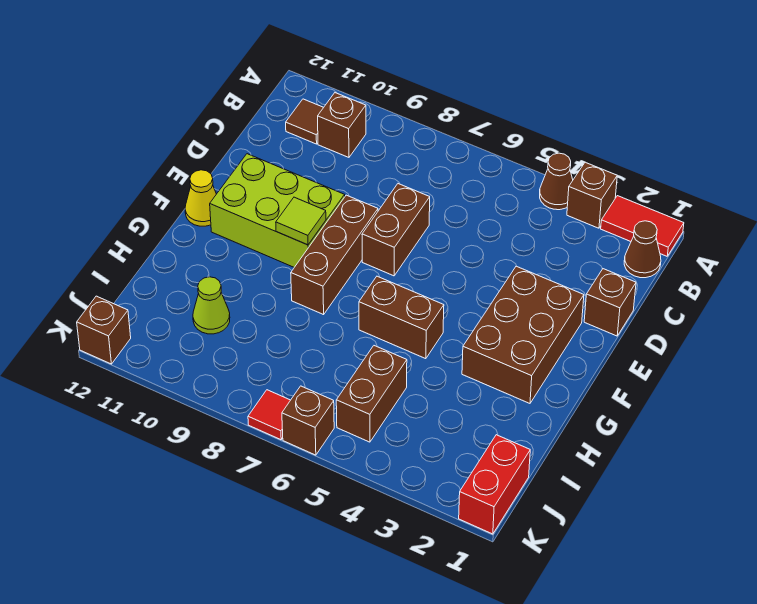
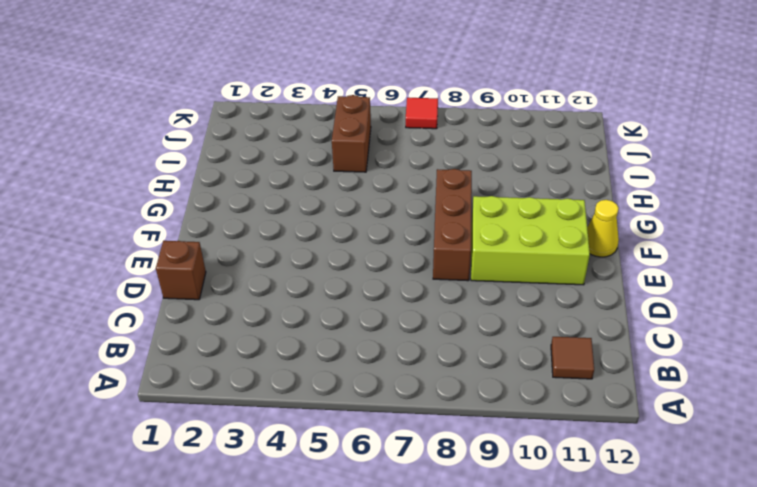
none -> red 1x2 tile [601,196,684,256]
none -> brown 1x1 brick [567,162,617,228]
none -> brown 1x1 cone [540,153,573,210]

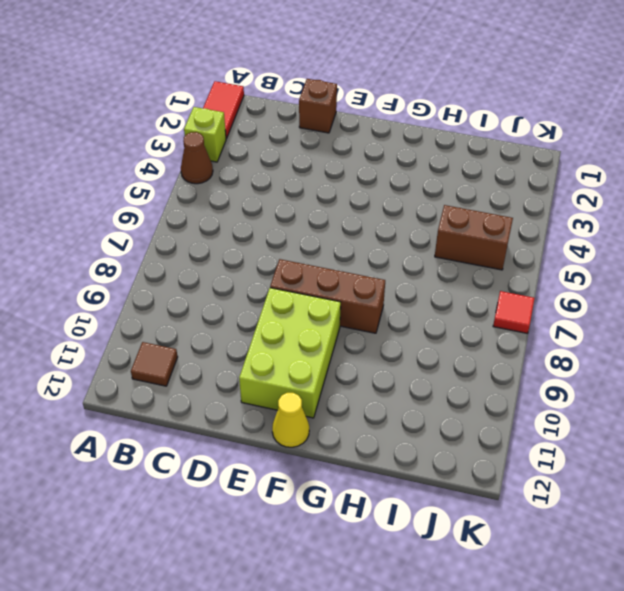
lime 1x1 brick [184,107,226,162] -> brown 1x1 brick [567,162,617,228]
none -> brown 1x1 cone [624,221,661,278]
none -> brown 1x1 brick [318,93,366,157]
none -> brown 1x2 brick [362,184,430,276]

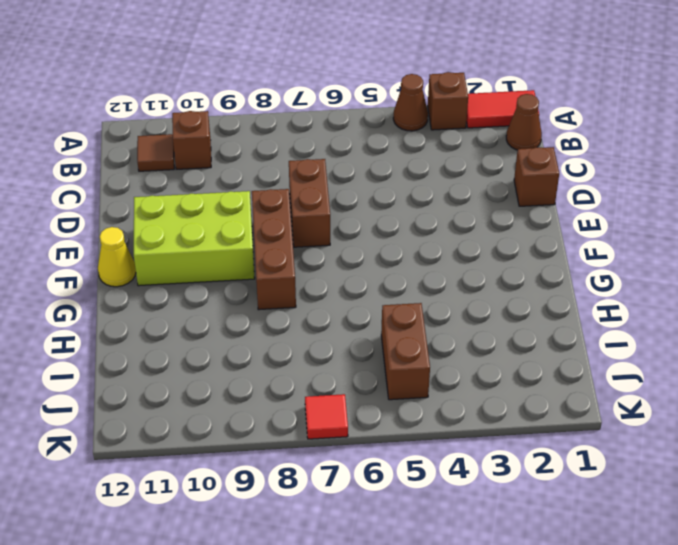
none -> brown 2x3 brick [462,266,584,403]
none -> brown 1x2 brick [359,276,444,359]
none -> lime 1x1 cone [193,277,230,334]

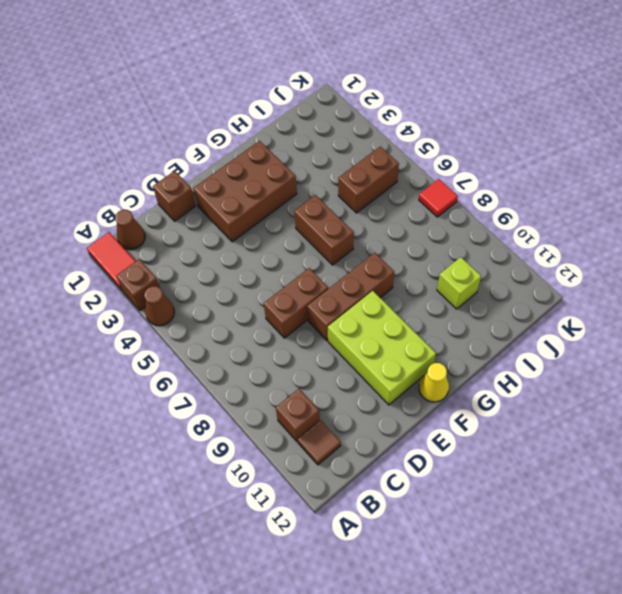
lime 1x1 brick [437,257,481,309] -> lime 1x1 cone [193,277,230,334]
none -> red 1x2 brick [459,435,530,534]
none -> brown 1x1 brick [282,386,334,455]
none -> brown 1x1 brick [77,296,131,364]

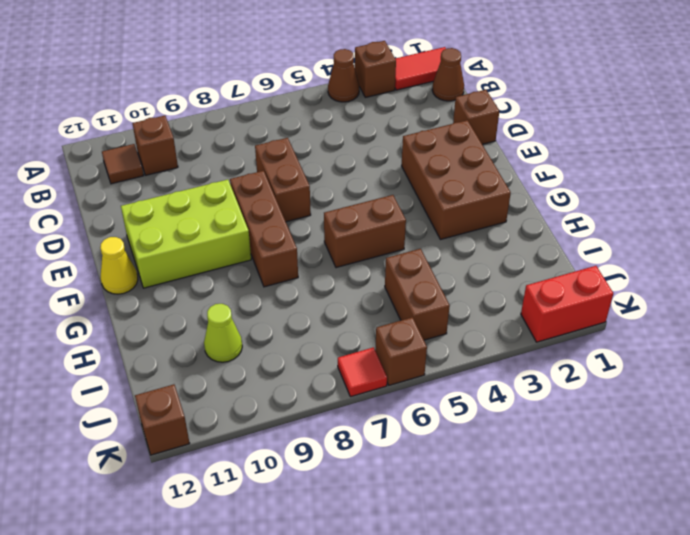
red 1x2 brick [521,266,613,342] -> red 1x2 brick turned to [459,435,530,534]
none -> lime 1x1 tile [276,197,326,245]

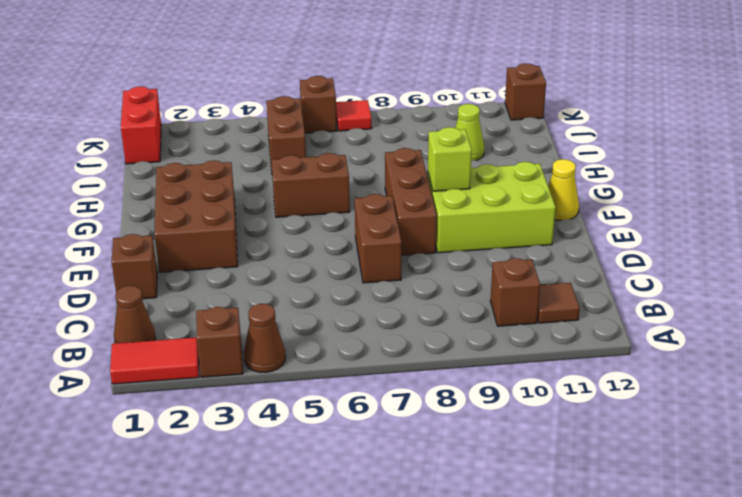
lime 1x1 brick [428,127,472,191] -> lime 1x1 tile [276,197,326,245]

